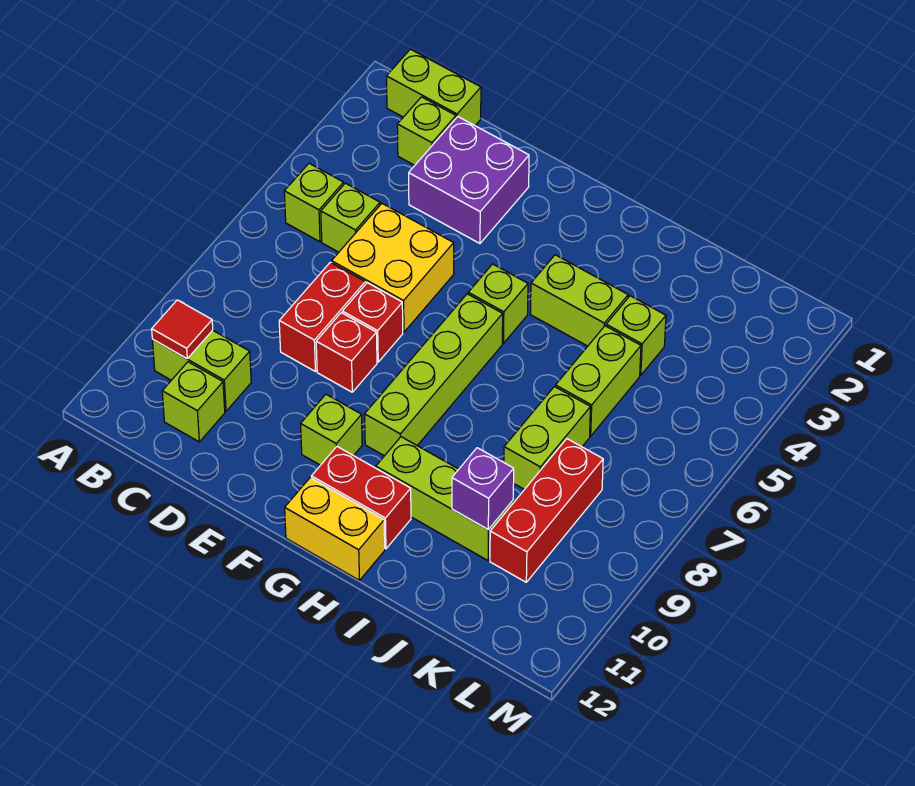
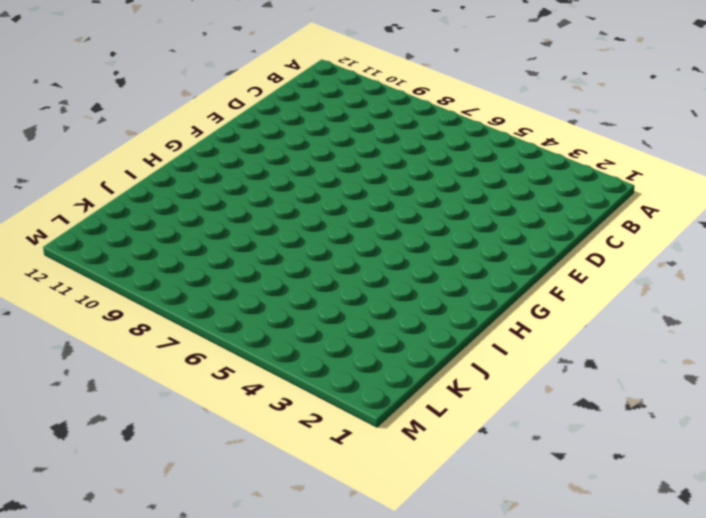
none -> lime 1x2 brick [387,49,481,125]
none -> lime 1x1 brick [284,163,344,242]
none -> lime 1x2 brick [152,330,251,411]

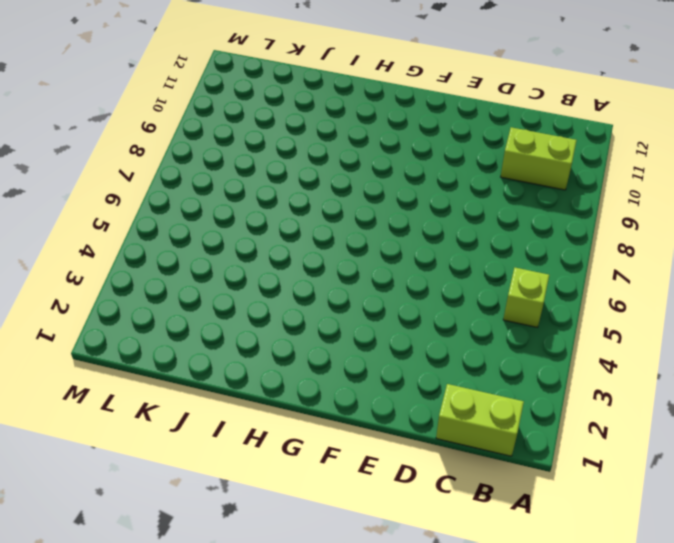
none -> lime 1x1 brick [397,97,456,165]
none -> lime 1x1 brick [321,183,380,252]
none -> lime 1x1 brick [162,362,225,442]

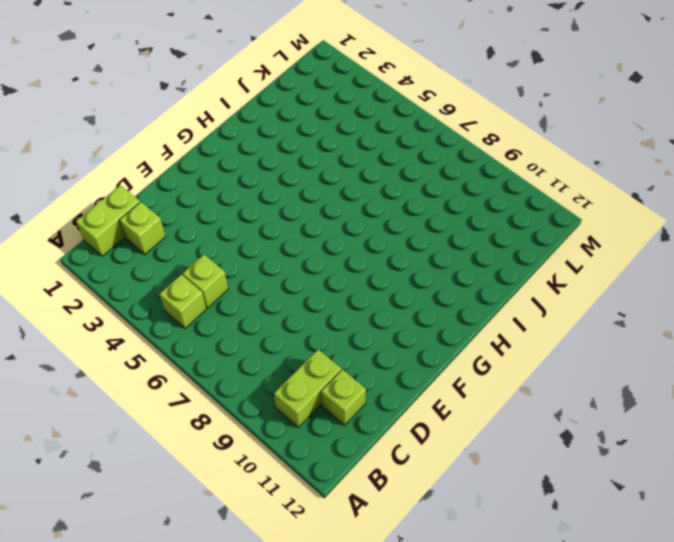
none -> purple 2x2 brick [409,117,529,243]
none -> yellow 2x2 brick [332,204,454,332]
none -> red 1x2 brick [279,262,365,371]

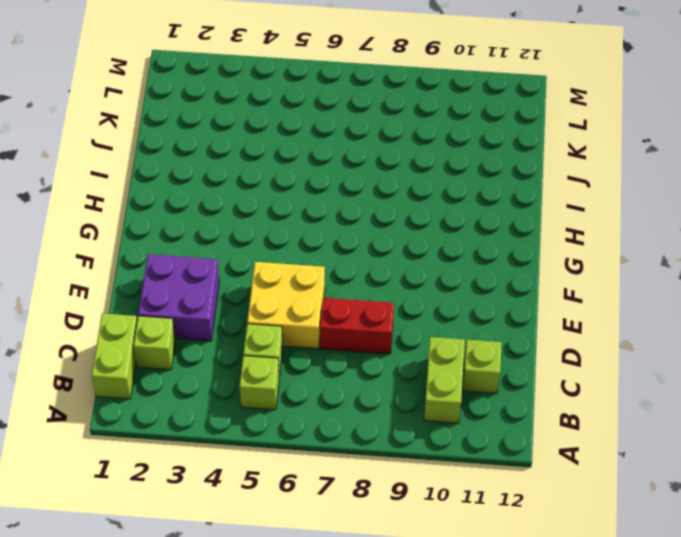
none -> red 1x1 brick [342,283,403,362]
none -> red 1x1 brick [316,313,377,392]
none -> lime 1x1 brick [301,394,362,465]

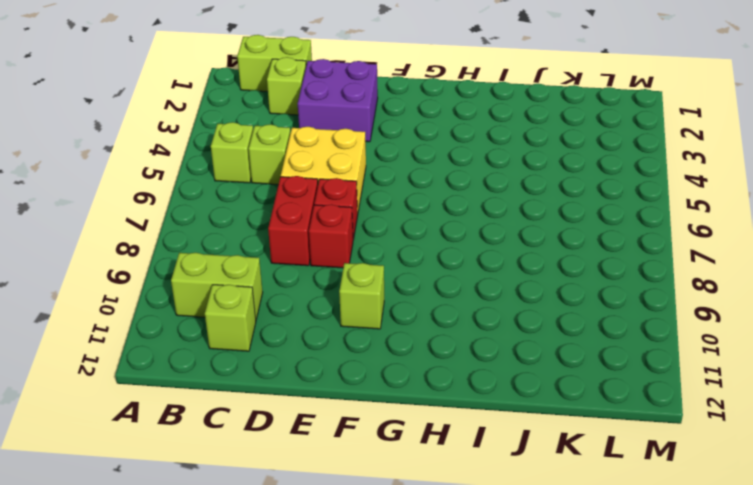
none -> lime 1x1 brick [468,264,528,343]
none -> lime 1x4 brick [365,294,503,456]
none -> red 1x2 brick [311,447,411,549]

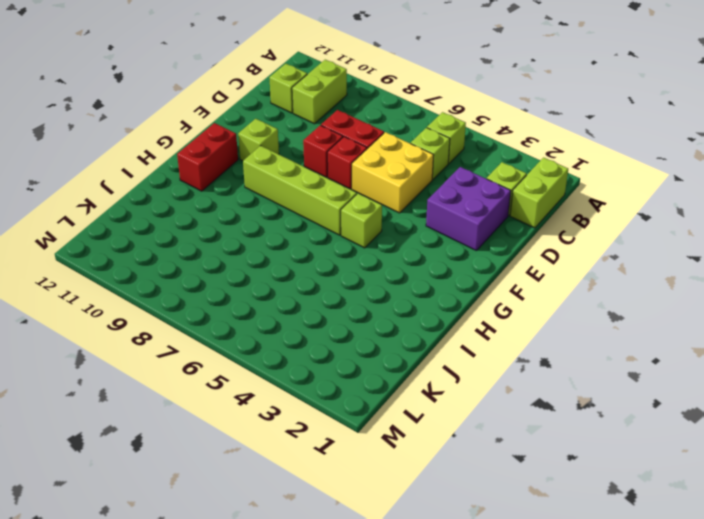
none -> yellow 1x2 brick [285,478,385,580]
none -> lime 1x2 brick [530,255,628,346]
none -> lime 1x3 brick [376,437,513,560]

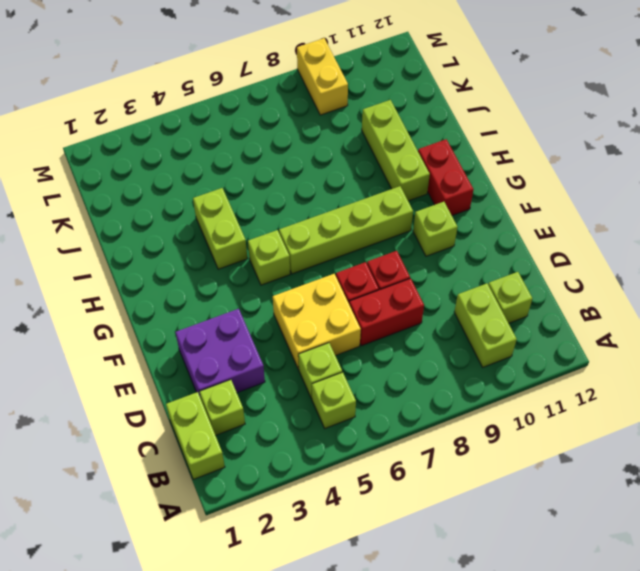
yellow 1x2 brick [297,38,348,115] -> yellow 1x2 brick moved to [285,478,385,580]
none -> lime 1x1 brick [606,296,666,375]
none -> lime 1x2 brick [556,326,641,436]
none -> lime 1x2 brick [504,387,590,489]

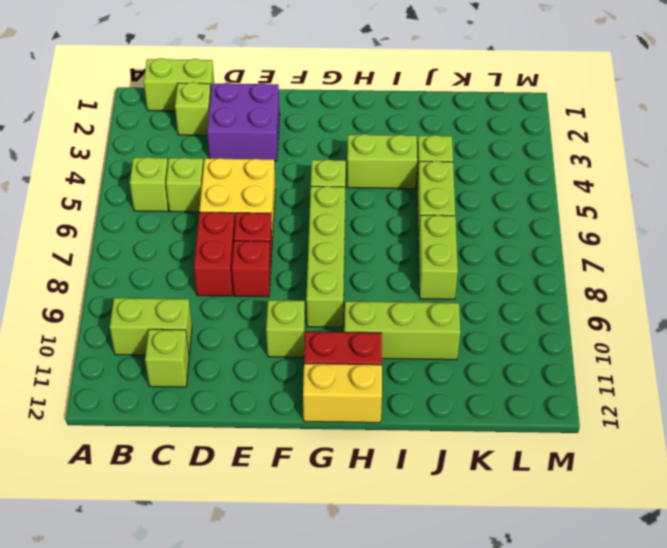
none -> red 1x3 brick [490,439,603,582]
none -> red 1x1 tile [152,300,213,359]
none -> purple 1x1 brick [452,448,514,530]

